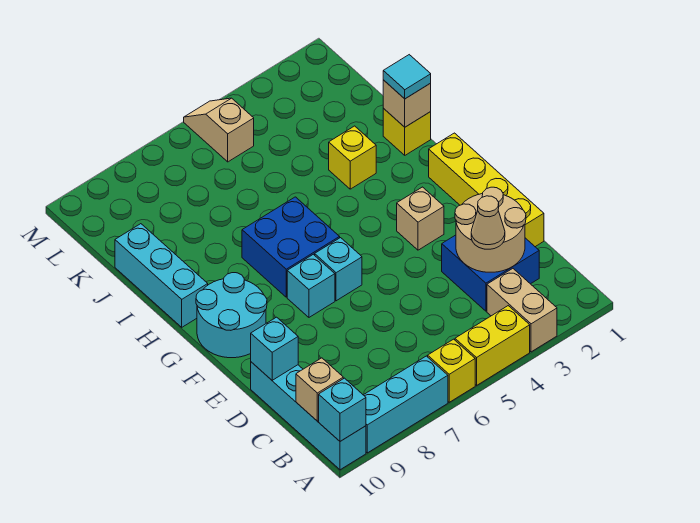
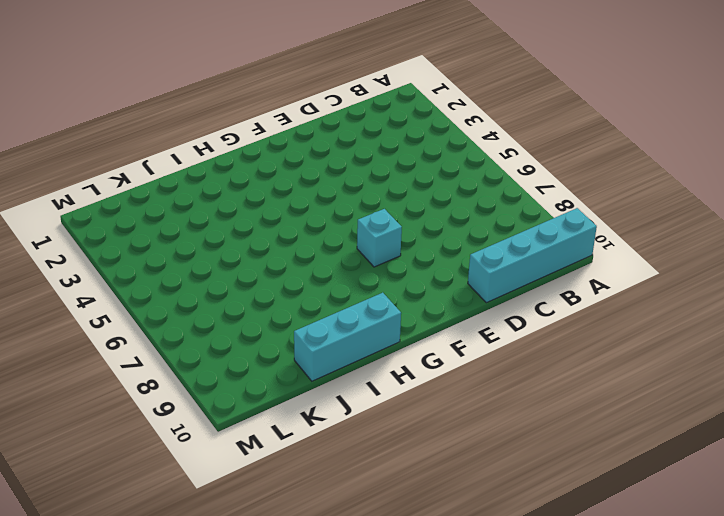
none -> tan 1x2 brick [487,269,557,352]
none -> yellow 1x2 brick [455,306,530,385]
none -> yellow 1x1 brick [428,339,475,402]

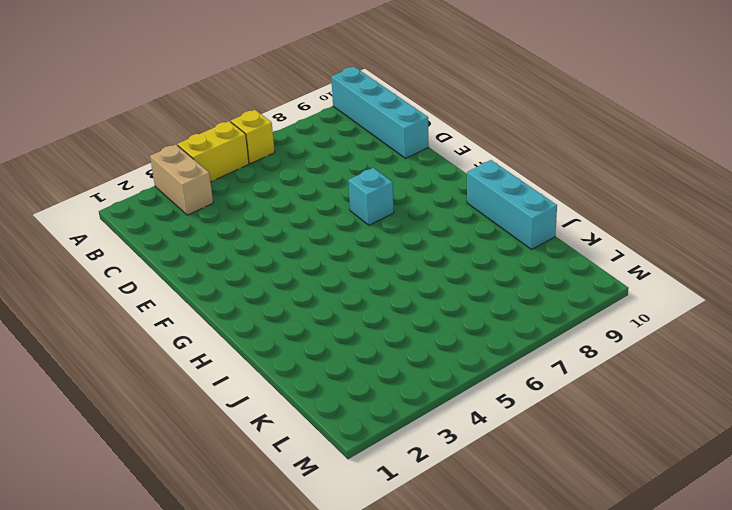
none -> cyan 1x3 brick [364,356,448,453]
none -> blue 2x2 brick [442,235,539,311]
none -> yellow 1x4 brick [429,133,544,247]

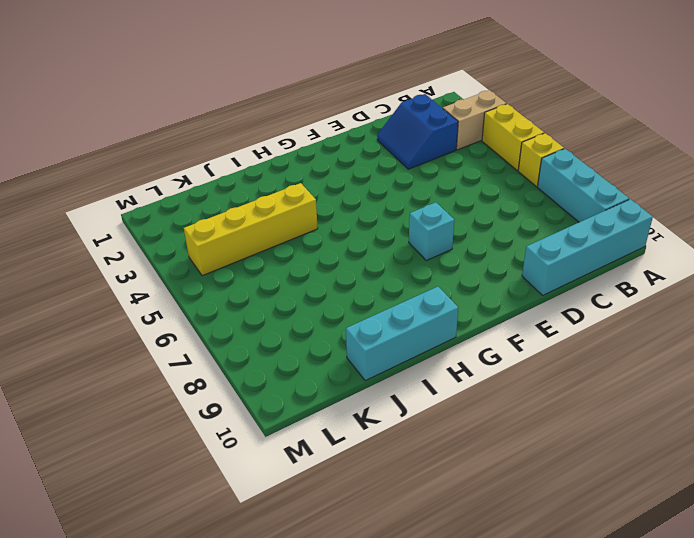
blue 2x2 slope [377,94,458,169] -> blue 2x2 brick [442,235,539,311]
yellow 1x4 brick [184,183,318,276] -> yellow 1x4 brick moved to [429,133,544,247]
none -> tan 1x1 brick [397,187,444,250]
none -> cyan 1x1 brick [315,238,362,301]
none -> cyan 2x2 round brick [196,273,267,358]

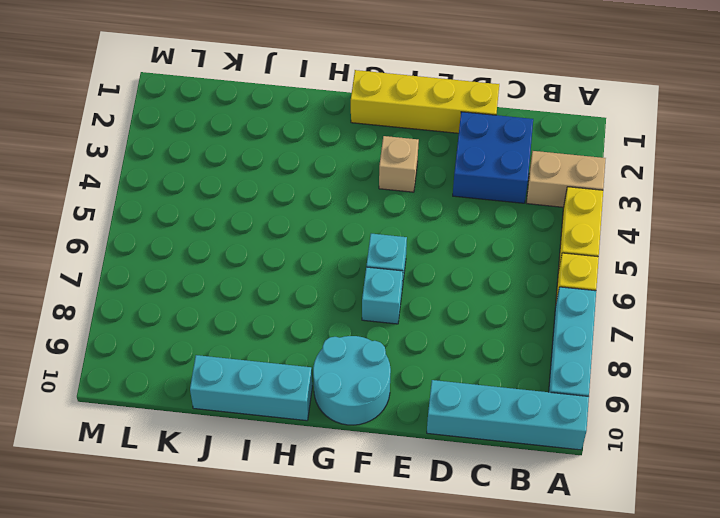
none -> blue 2x2 brick [242,197,340,297]
none -> yellow 1x1 brick [383,108,431,155]
none -> yellow 1x1 brick [329,126,376,189]

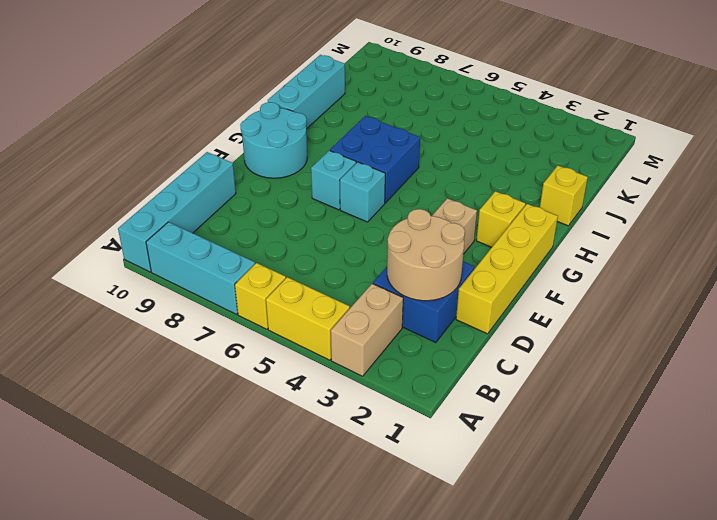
yellow 1x1 brick [476,191,525,247] -> yellow 1x1 brick moved to [329,126,376,189]
none -> tan 1x2 slope [184,98,254,162]
none -> cyan 1x1 brick [319,378,366,441]
none -> tan 1x1 brick [296,358,344,421]

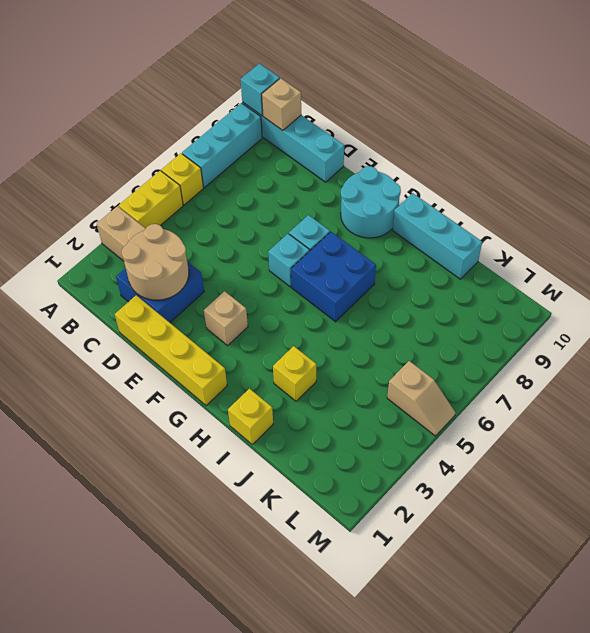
none -> cyan 1x1 brick [251,317,298,380]
none -> tan 1x1 brick [383,80,431,127]
none -> tan 1x1 cone [471,196,505,249]

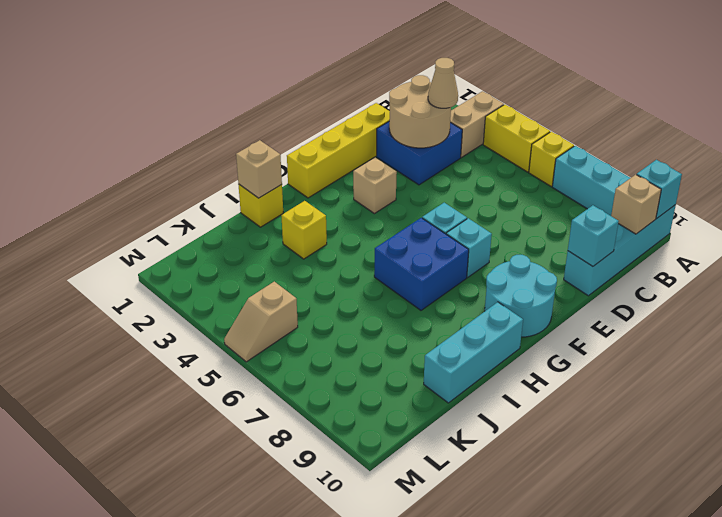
none -> cyan 1x1 tile [383,55,431,99]

